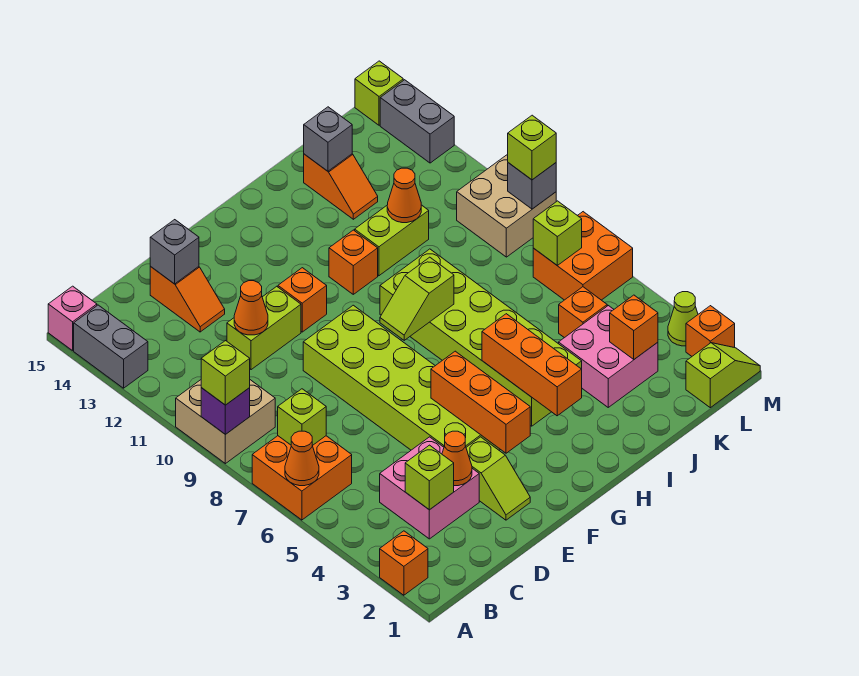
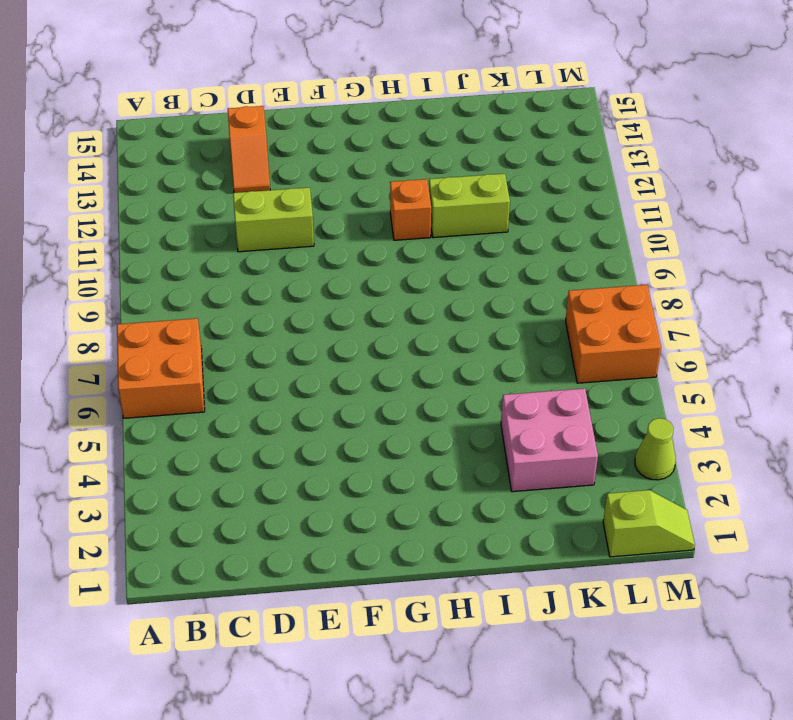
none -> orange 1x1 brick [380,531,428,595]
none -> tan 2x2 brick [176,380,275,464]
none -> grey 1x2 brick [74,305,148,388]
none -> pink 1x1 brick [48,286,97,351]

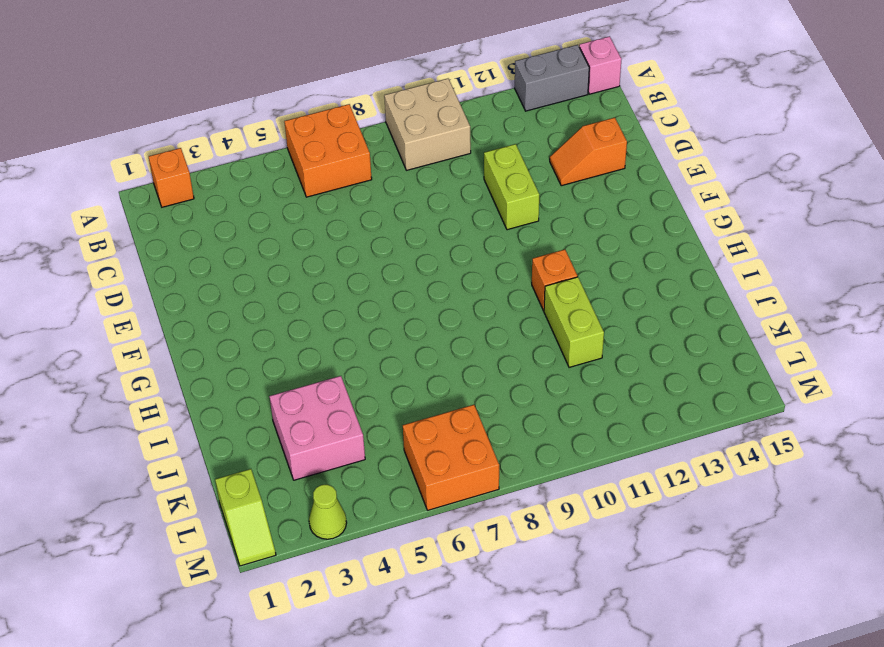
none -> pink 2x2 brick [380,437,479,539]
none -> lime 1x2 slope [466,437,530,520]
none -> lime 2x6 brick [303,305,500,450]
none -> orange 1x1 brick [278,268,327,332]

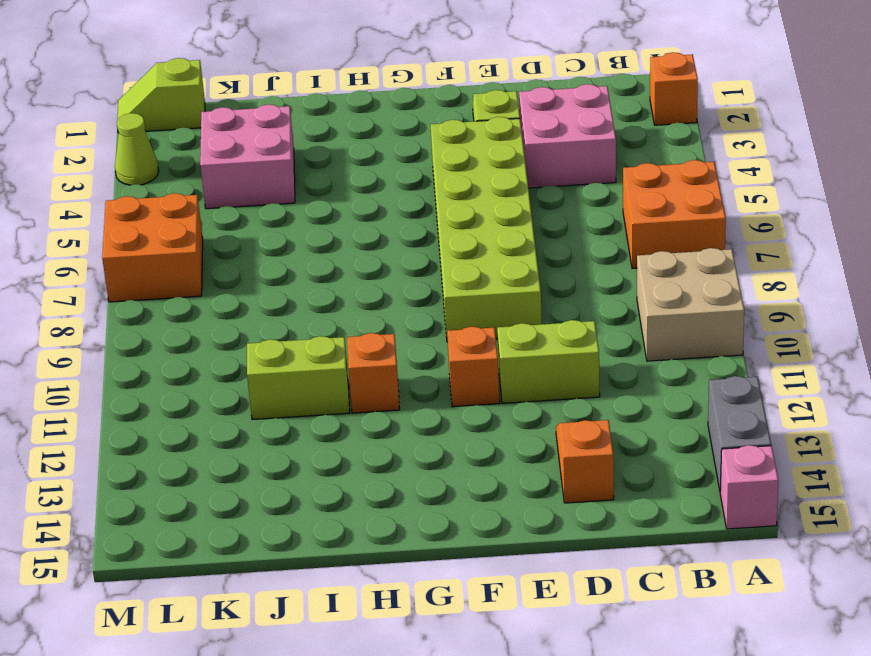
none -> lime 2x6 brick [380,249,582,426]
none -> orange 1x2 slope [304,154,378,219]
none -> orange 1x1 brick [559,287,607,338]
none -> tan 2x2 brick [457,155,556,257]

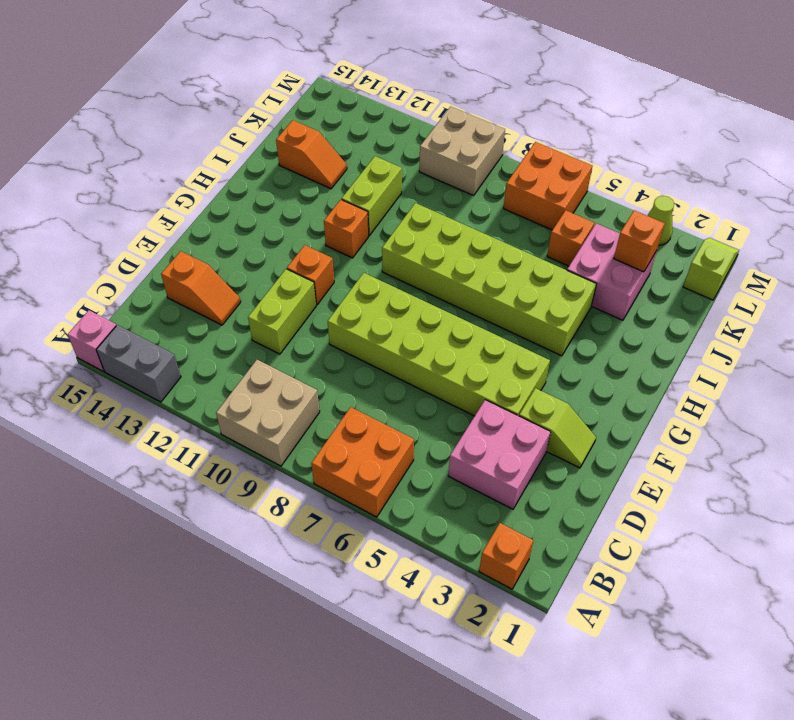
none -> orange 1x1 brick [686,306,735,356]
none -> grey 1x2 brick [380,80,454,163]
none -> lime 1x1 brick [355,61,403,125]
none -> orange 1x1 cone [285,431,319,486]

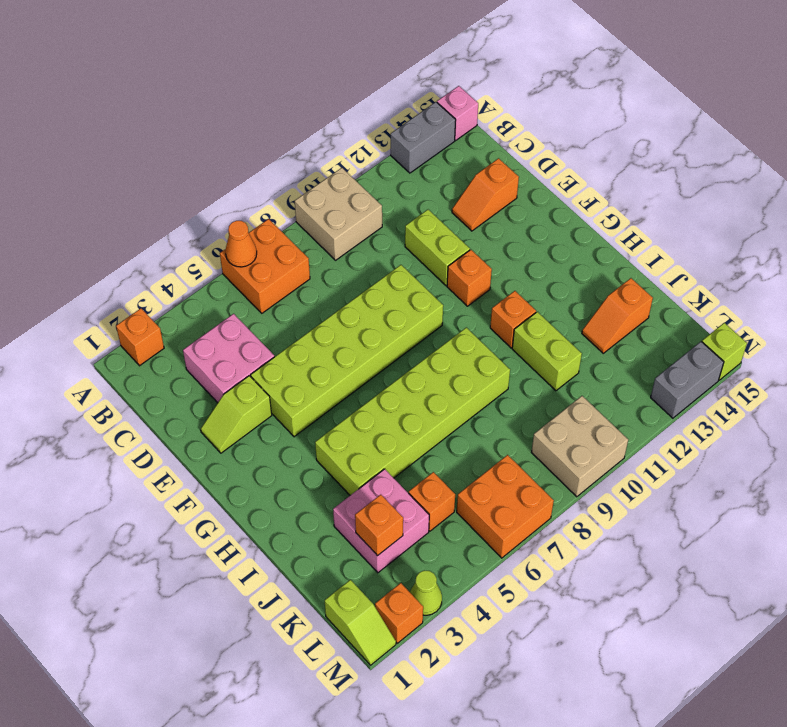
none -> purple 1x1 brick [201,388,250,434]
none -> lime 1x1 brick [278,389,326,446]
none -> lime 1x1 brick [405,445,454,510]
none -> orange 1x1 cone [442,431,472,486]

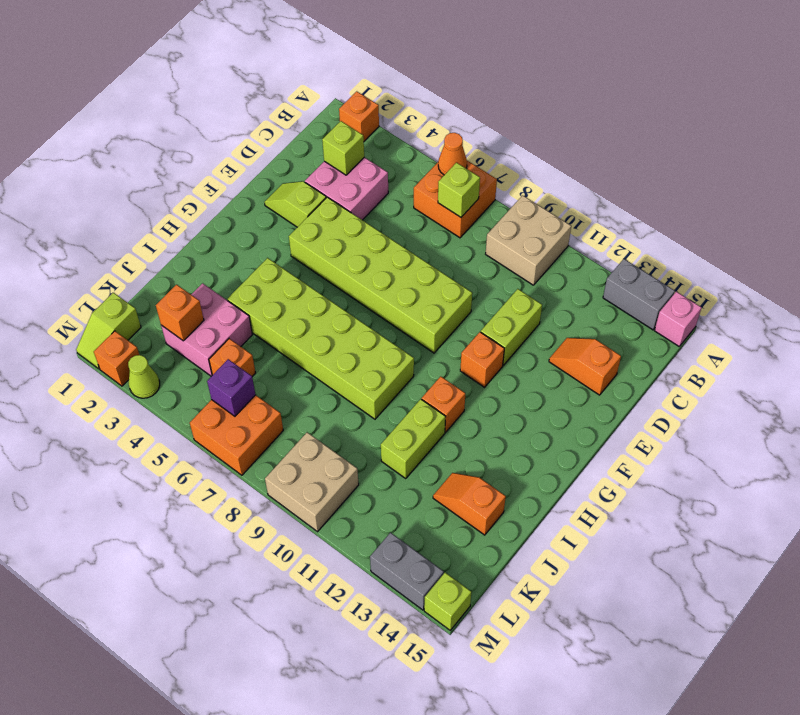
purple 1x1 brick [207,359,256,416] -> purple 1x1 brick moved to [201,388,250,434]
none -> orange 1x1 cone [442,431,472,486]
none -> orange 1x1 cone [234,281,268,335]
none -> grey 1x1 brick [150,220,199,284]
none -> orange 1x3 brick [431,351,530,453]

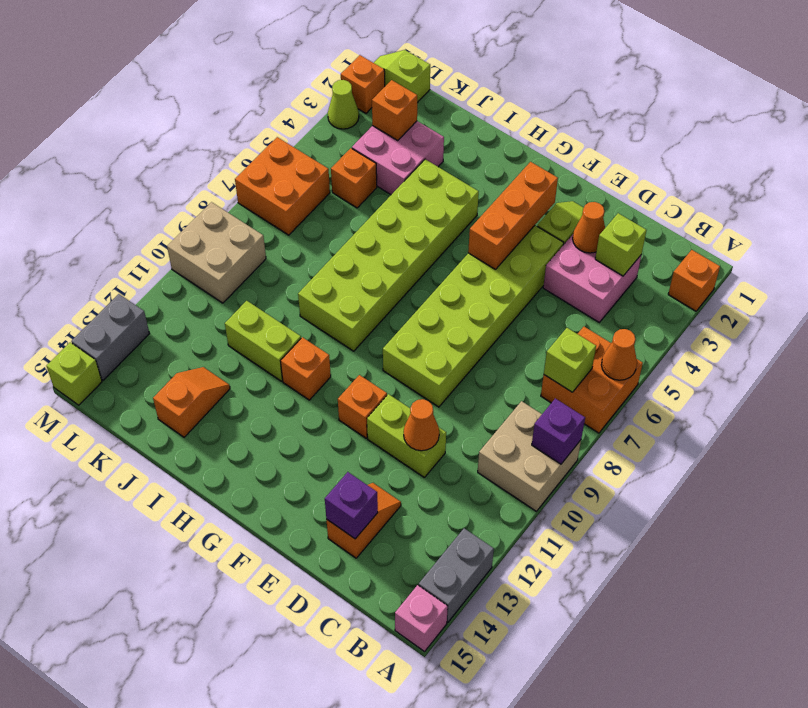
purple 1x1 brick [325,472,378,539] -> grey 1x1 brick [150,220,199,284]
none -> lime 1x2 slope [380,257,454,340]
none -> orange 1x3 brick [482,314,582,416]
none -> orange 1x1 cone [387,168,421,223]
none -> grey 1x1 brick [304,107,352,171]

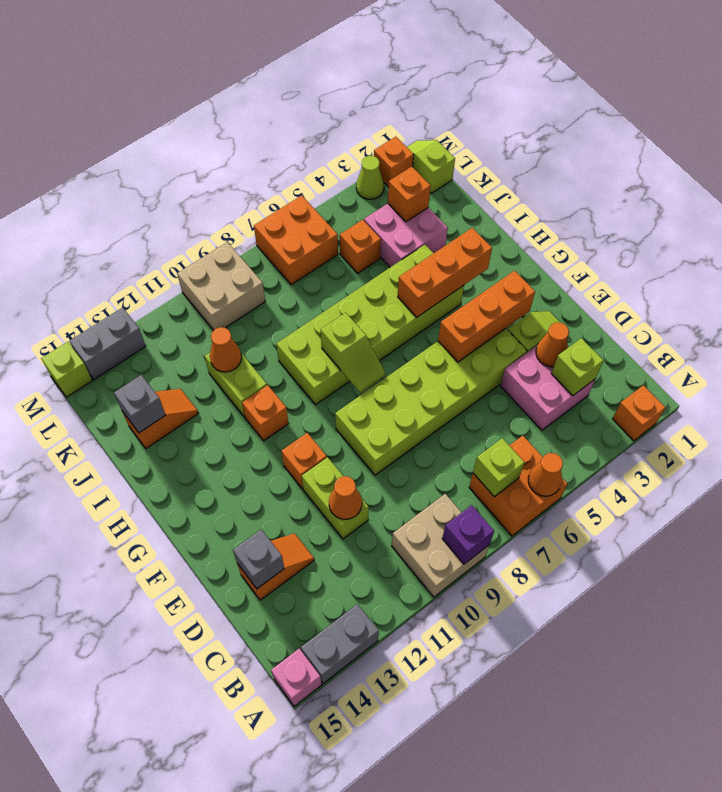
none -> lime 1x1 brick [533,201,582,265]
none -> grey 1x1 brick [508,163,556,209]
none -> lime 1x1 brick [201,341,250,405]
none -> lime 1x1 brick [508,115,556,180]

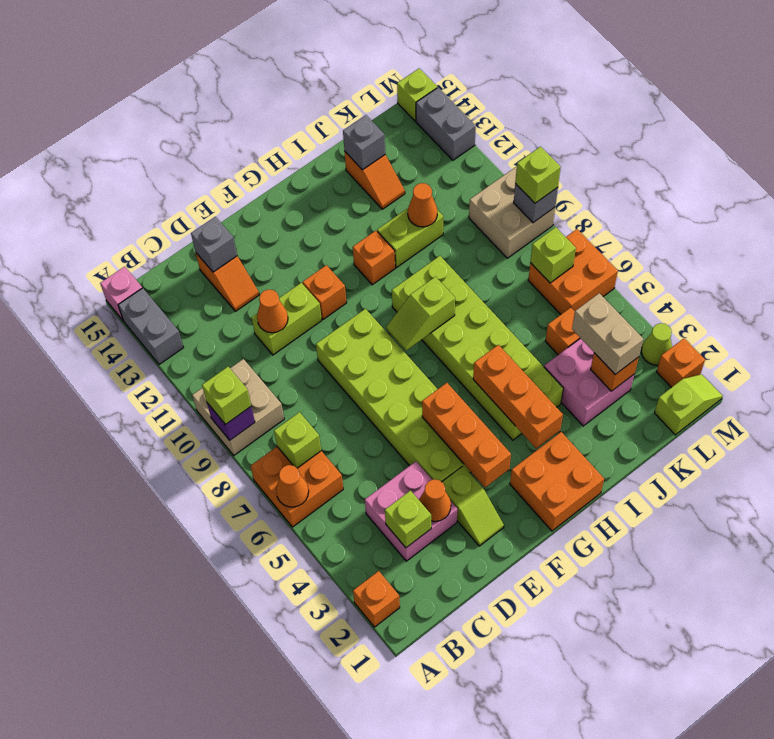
orange 2x2 brick [510,432,604,531] -> none
tan 1x2 brick [572,293,643,374] -> none

